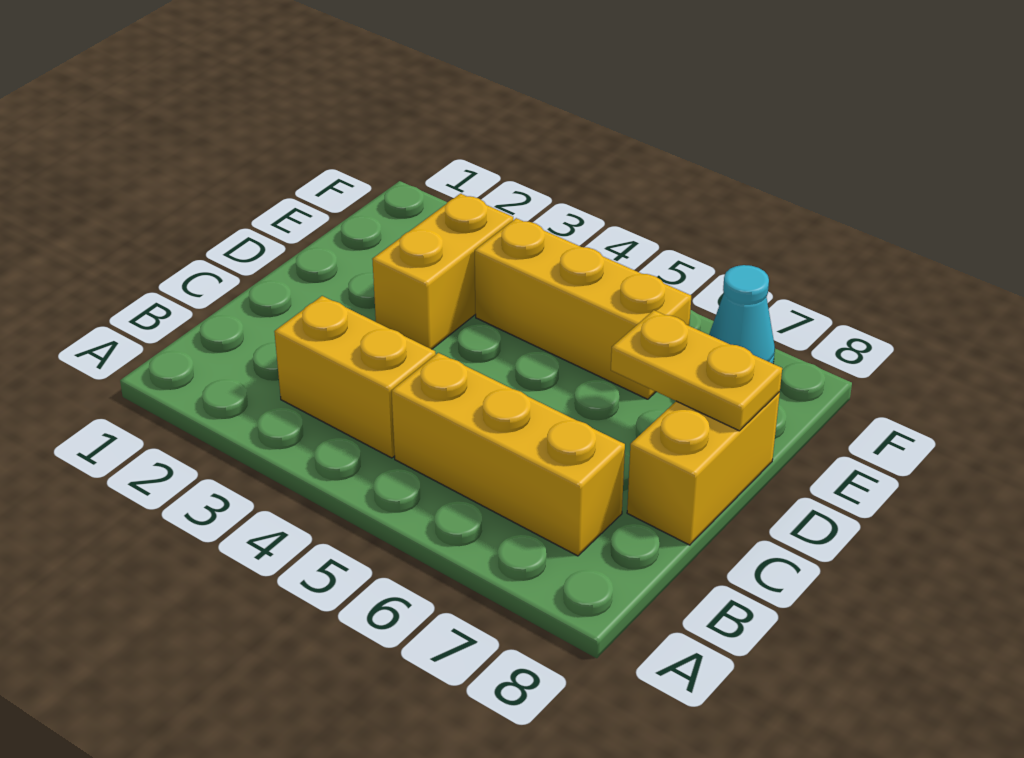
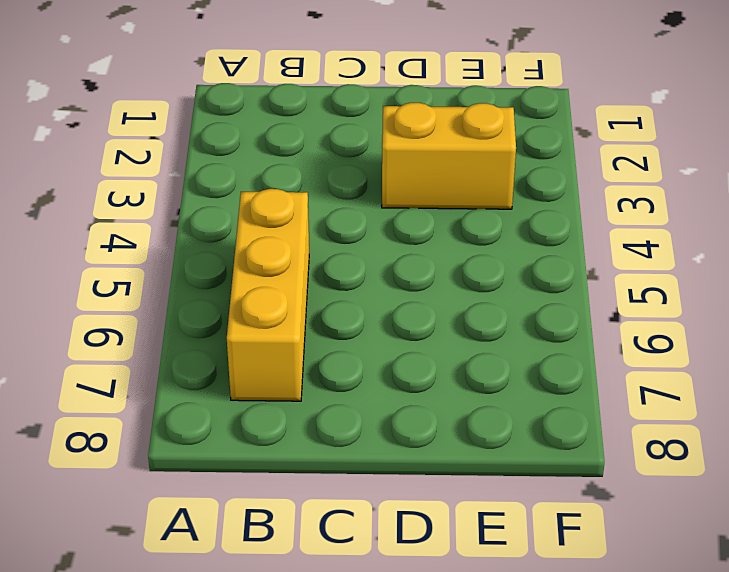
none -> yellow 1x2 brick [274,296,436,458]
none -> yellow 1x2 brick [627,392,780,545]

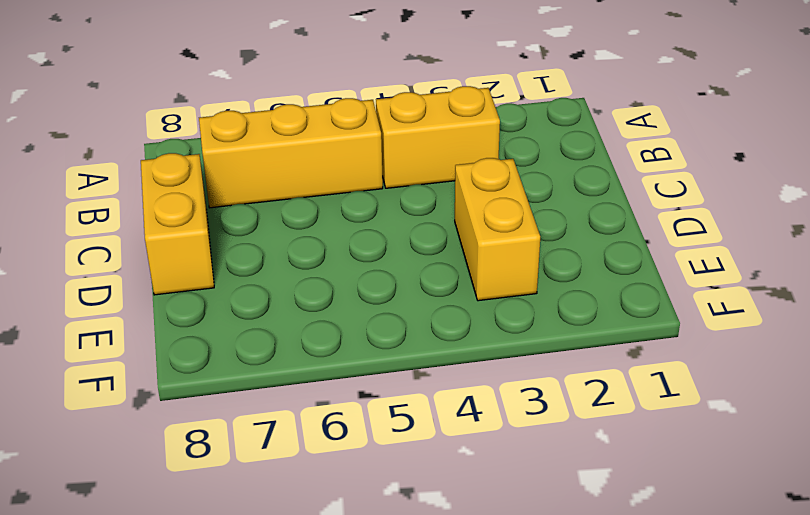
none -> yellow 1x3 brick [475,218,691,399]
none -> cyan 1x1 cone [709,265,775,363]

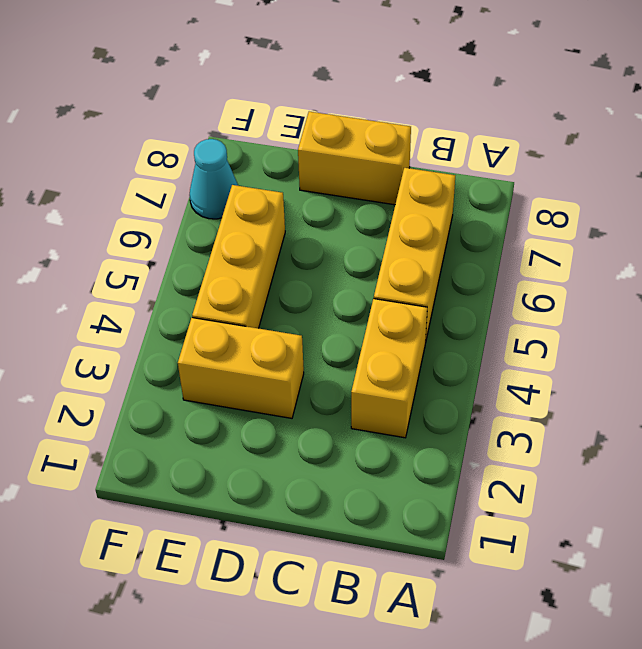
none -> yellow 1x2 plate [611,310,782,431]

